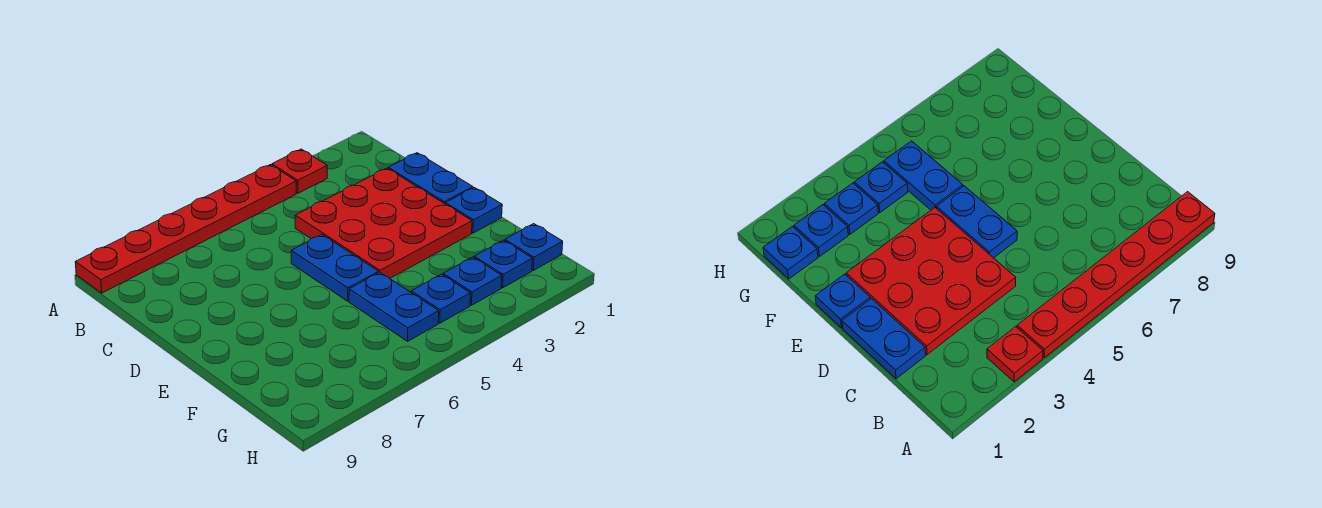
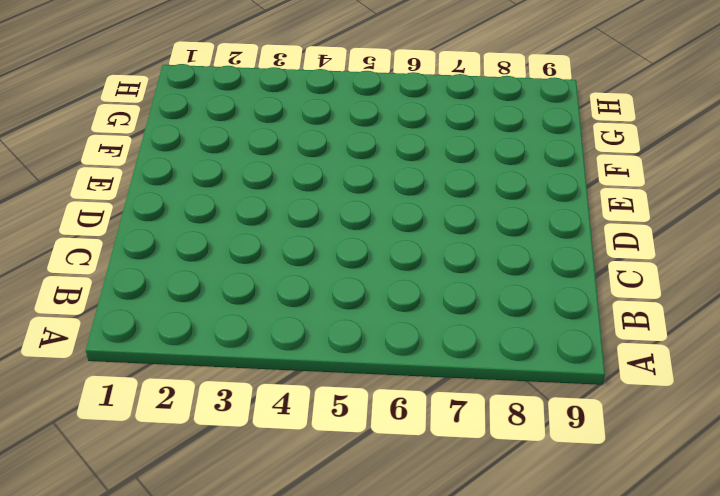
none -> red 1x1 plate [272,149,327,193]
none -> red 1x6 plate [75,165,296,293]

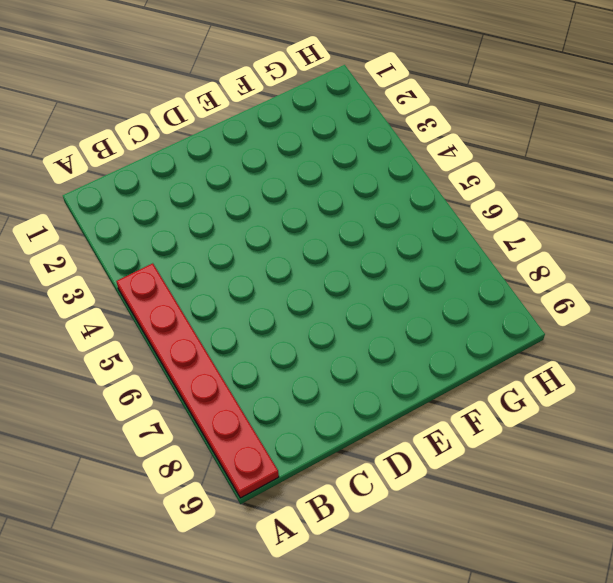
none -> red 1x1 plate [272,149,327,193]
none -> blue 1x2 plate [388,153,473,204]

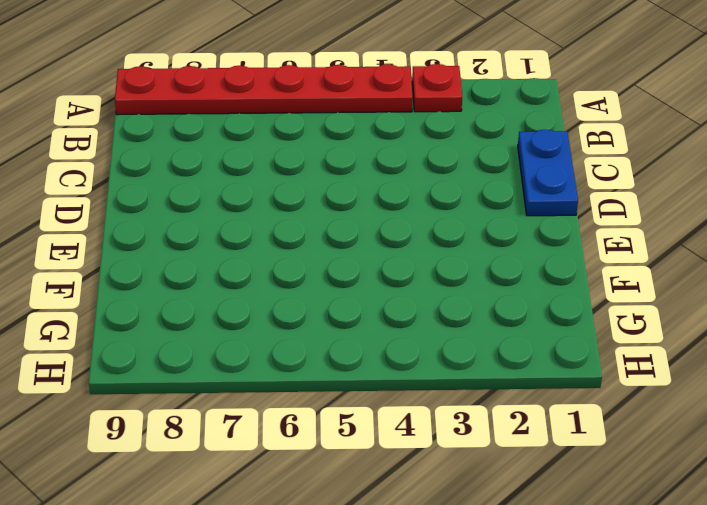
none -> red 3x3 plate [295,168,472,278]
none -> blue 1x2 plate [291,235,378,301]

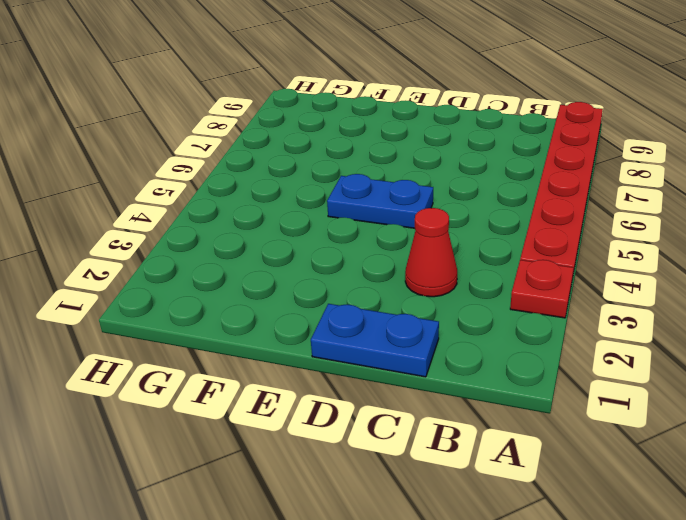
red 1x1 cone [405,208,457,297] -> red 3x3 plate [295,168,472,278]
none -> blue 1x1 plate [446,188,502,233]
none -> blue 1x2 plate [349,272,439,341]

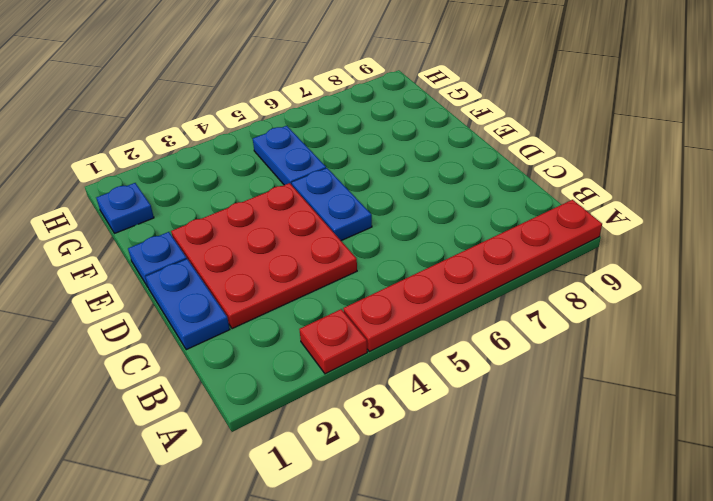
none -> blue 1x1 plate [474,240,533,288]
none -> blue 1x1 plate [443,257,502,305]

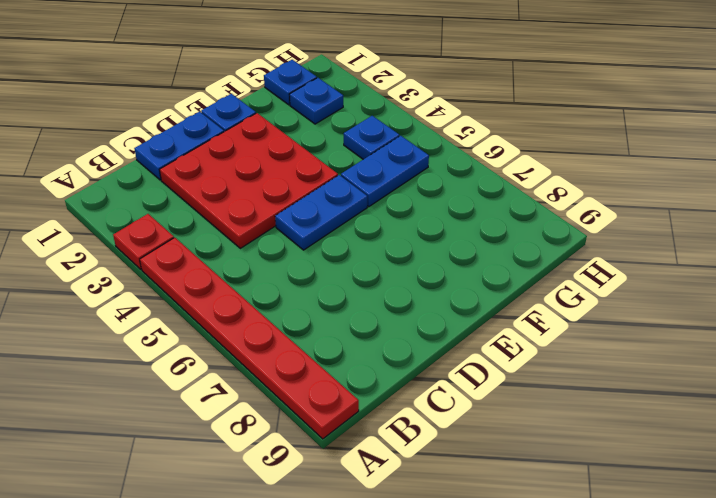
none -> blue 1x1 plate [443,257,502,305]

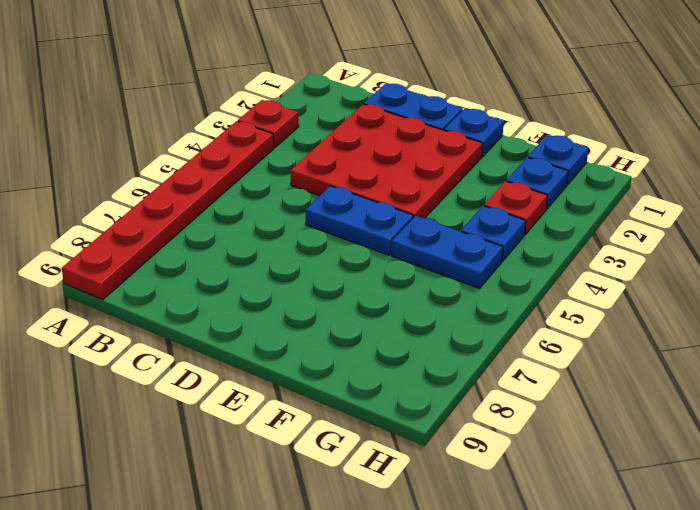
red 1x1 plate [484,181,547,234] -> blue 1x1 plate [443,257,502,305]

